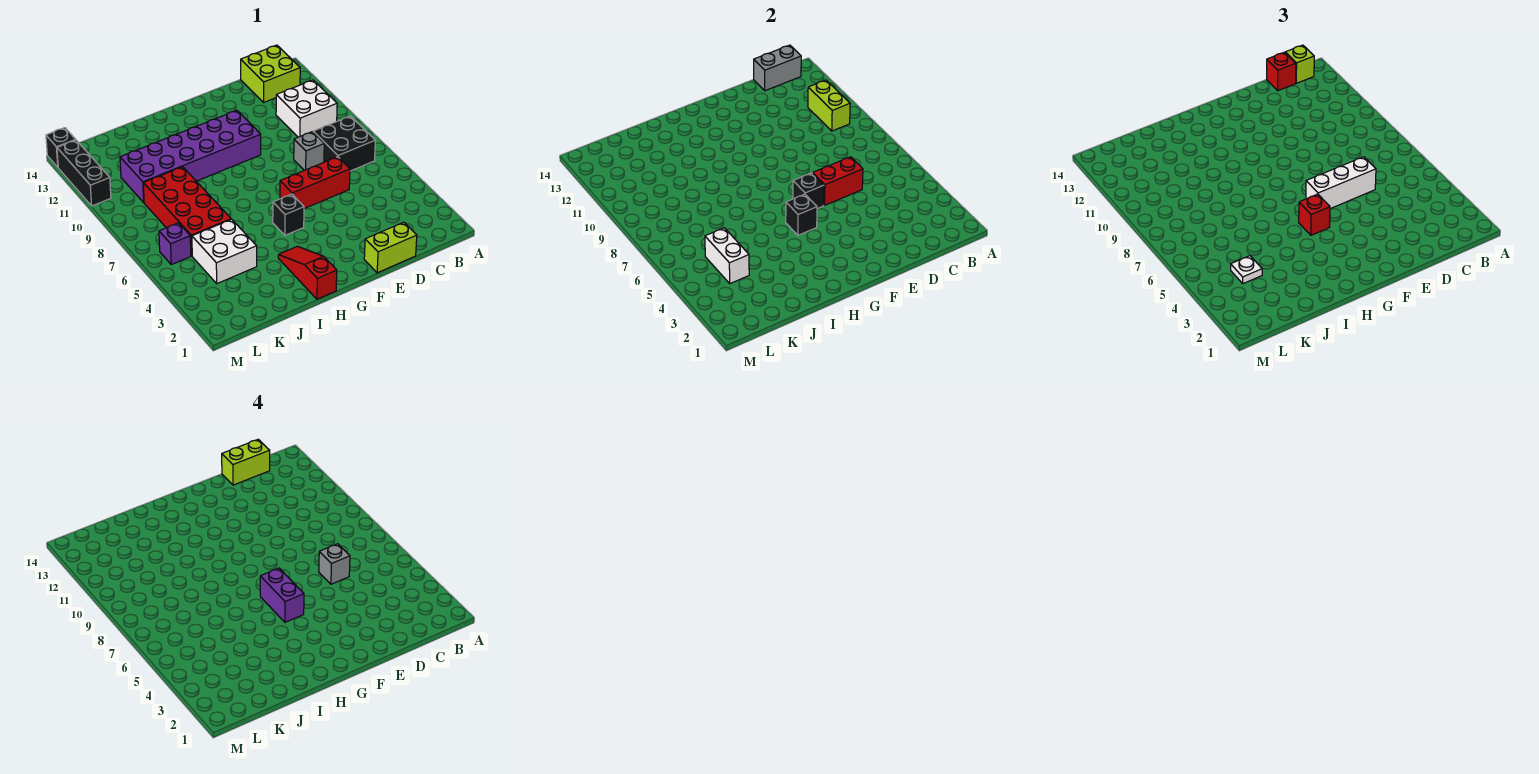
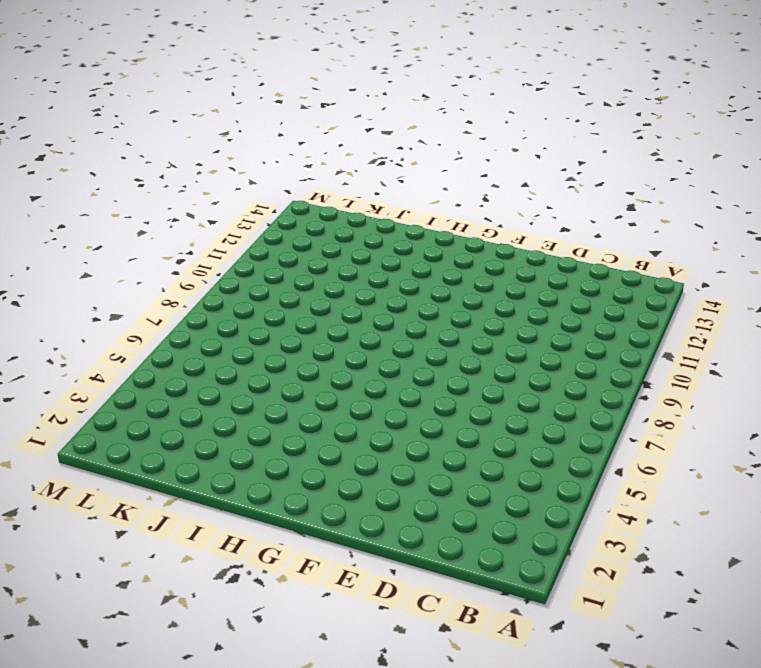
none -> black 2x2 brick [313,116,375,171]
none -> white 2x2 brick [276,80,337,137]
none -> lime 2x2 brick [241,45,300,102]

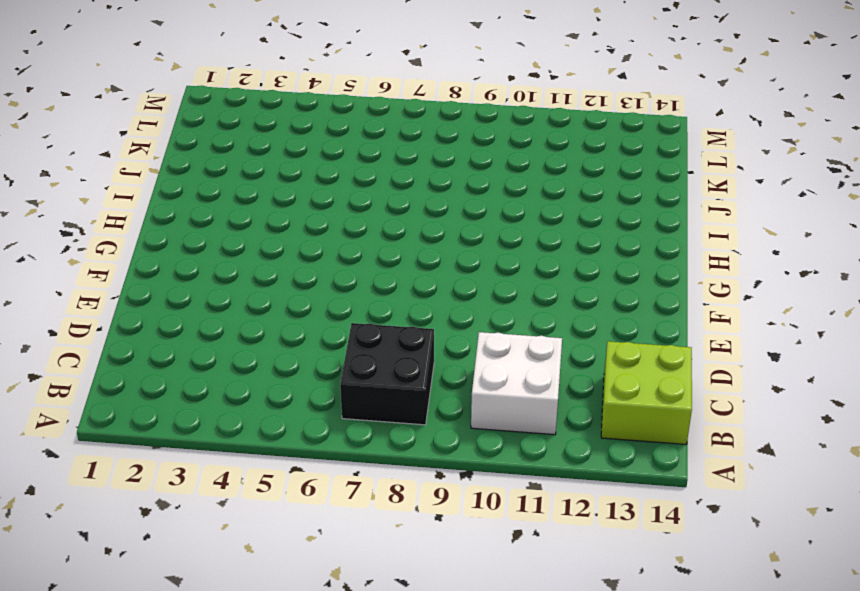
none -> lime 1x2 brick [364,222,417,273]
none -> red 1x3 brick [280,157,350,209]
none -> grey 1x1 brick [294,132,324,170]

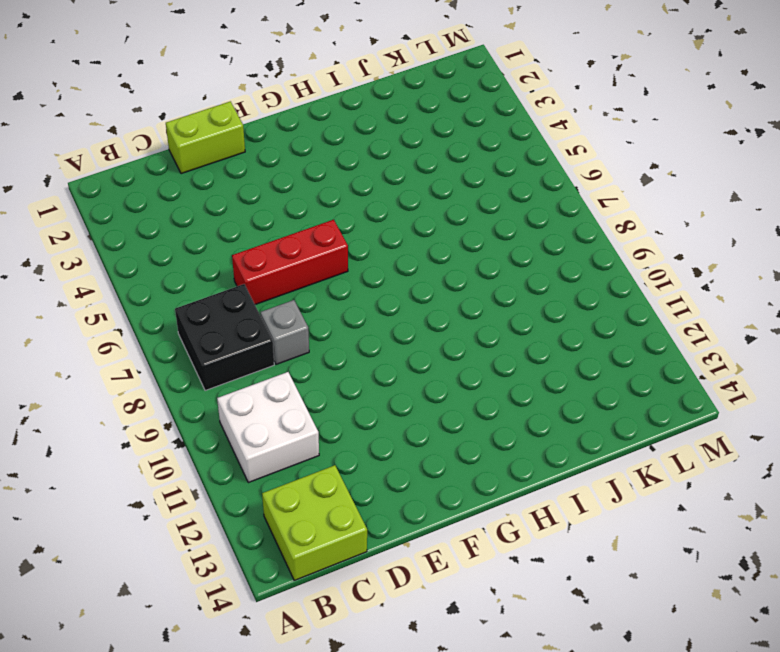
none -> purple 2x6 brick [120,110,261,202]
none -> black 1x1 brick [273,194,304,235]
none -> red 1x3 slope [278,246,337,299]

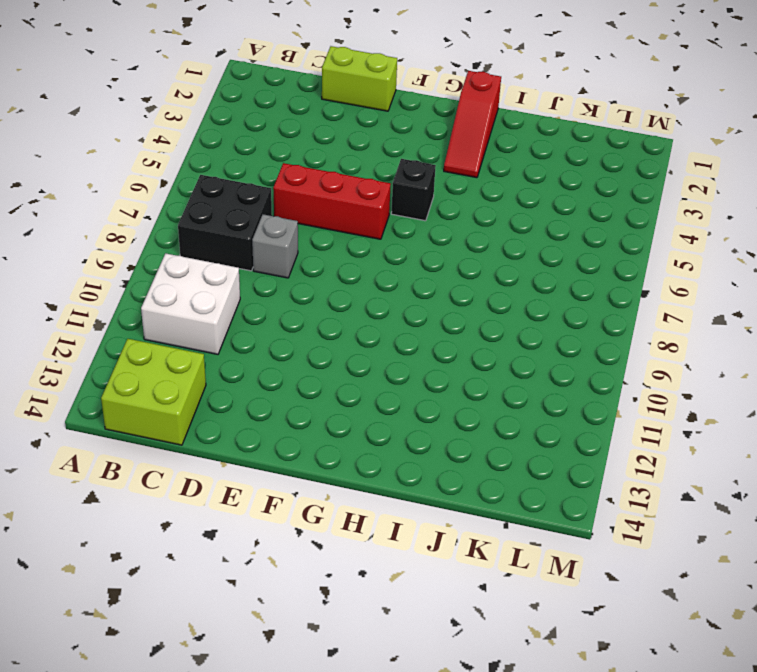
none -> purple 2x6 brick [120,110,261,202]
none -> white 2x2 brick [192,219,257,284]
none -> red 2x4 brick [143,167,231,256]

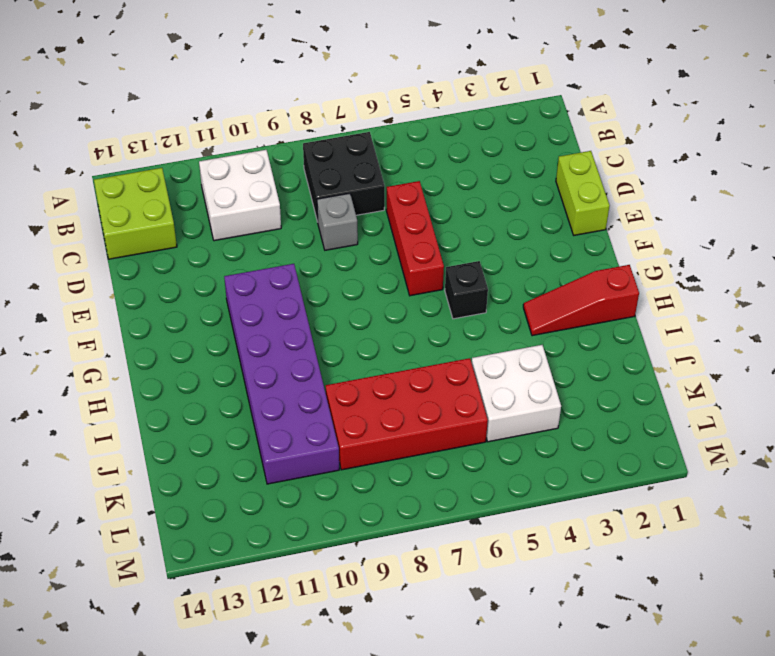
none -> purple 1x1 brick [159,223,191,265]
none -> black 1x3 brick [57,140,111,206]
none -> black 1x1 brick [46,128,76,167]

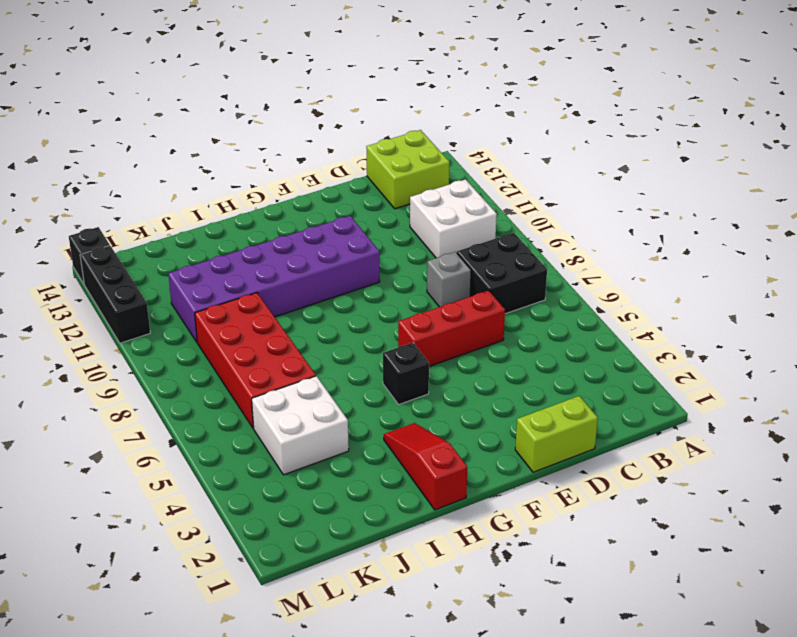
none -> purple 1x1 brick [159,223,191,265]
none -> lime 1x2 brick [808,80,850,131]
none -> grey 1x2 brick [754,45,801,91]

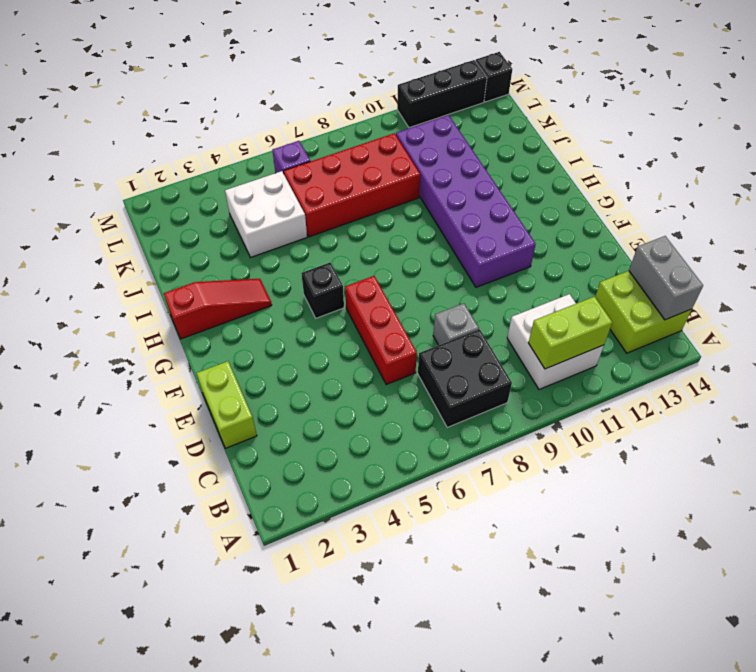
none -> red 1x2 brick [813,157,863,205]
none -> black 1x1 brick [793,173,824,209]
none -> black 1x1 brick [786,194,817,235]

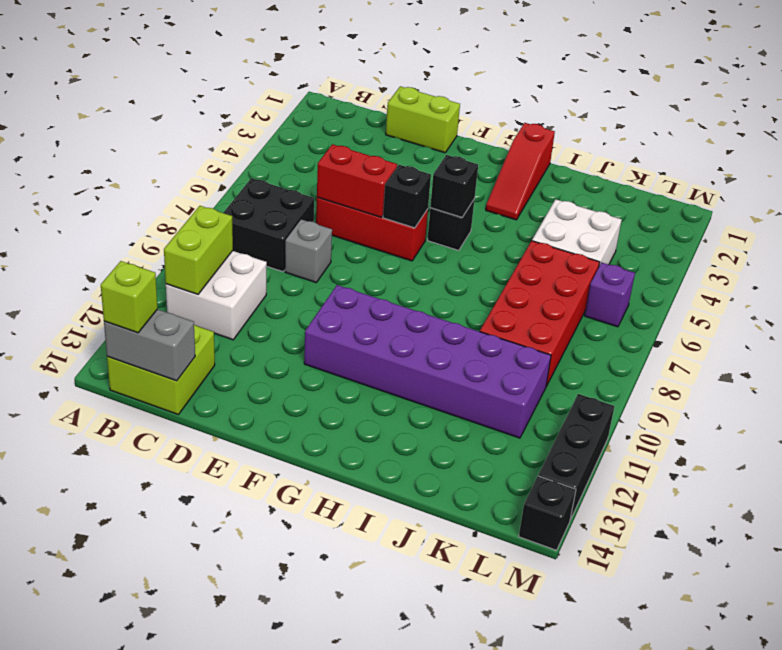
none -> white 1x2 brick [705,228,749,284]
none -> red 1x1 brick [1267,52,1296,91]
none -> white 1x3 brick [1306,157,1376,209]

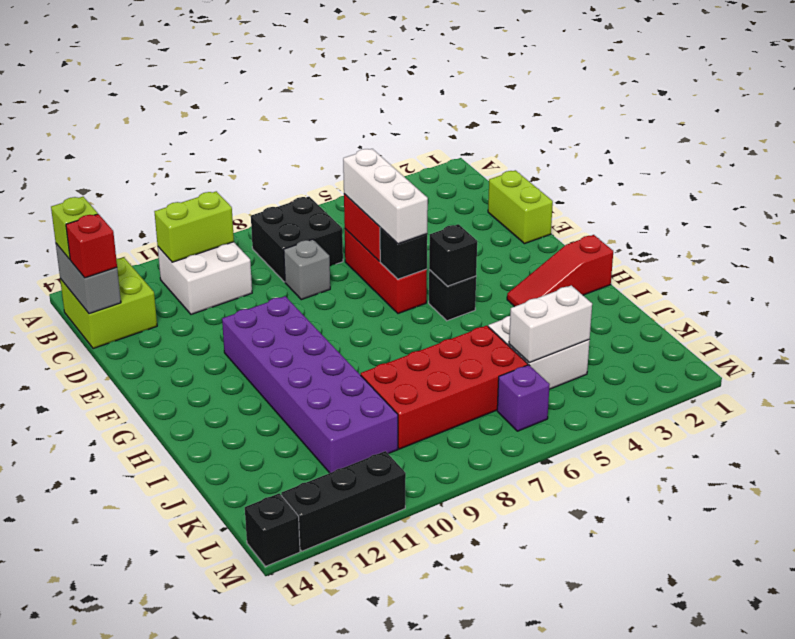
none -> red 1x1 brick [1299,194,1330,235]
none -> white 1x1 plate [1231,256,1262,284]
none -> lime 1x2 brick [222,439,270,485]

